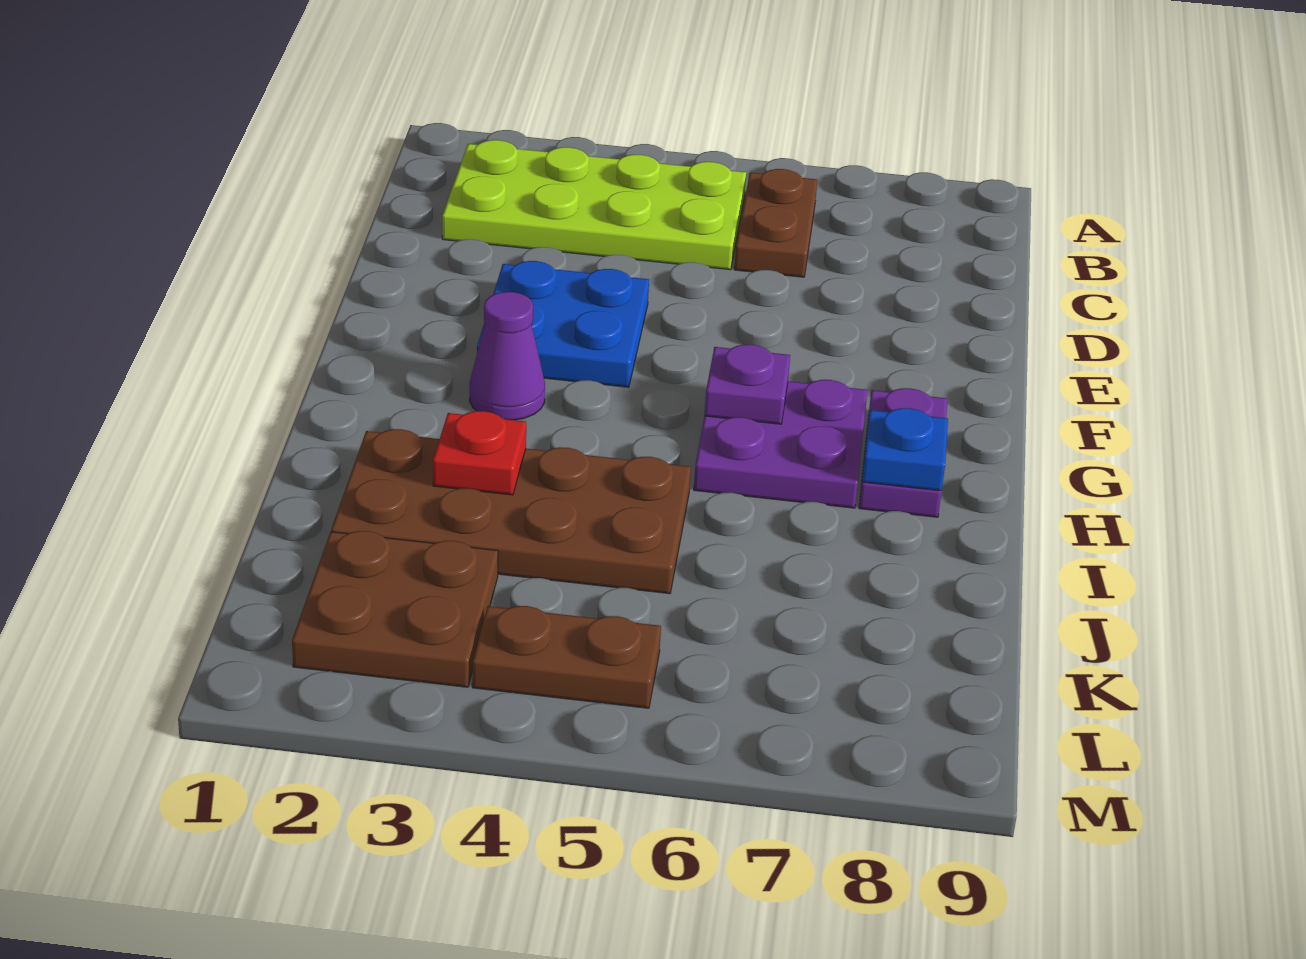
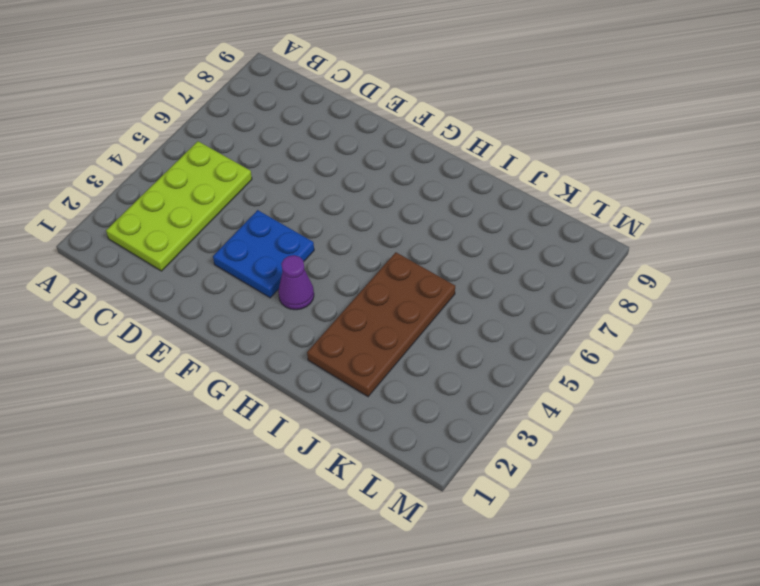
none -> brown 1x2 plate [734,169,817,277]
none -> purple 2x2 plate [694,380,867,508]
none -> purple 1x2 plate [859,388,947,517]

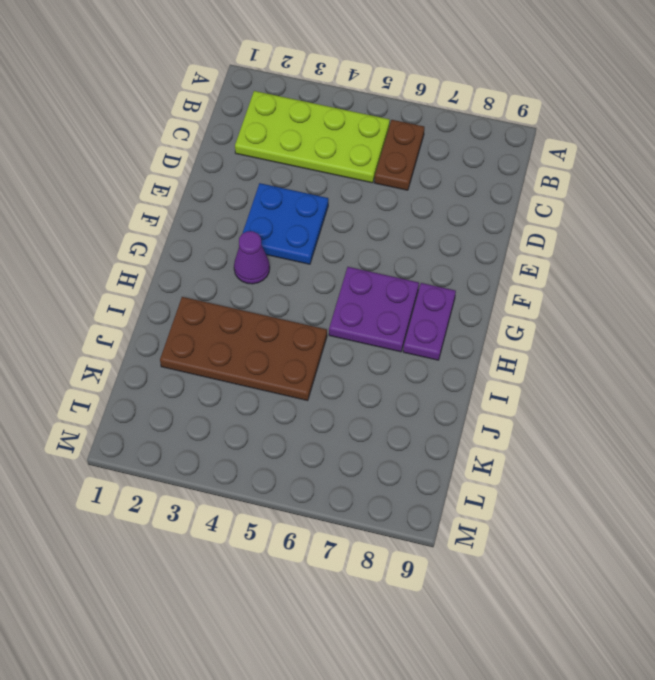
none -> brown 2x2 plate [292,531,498,687]
none -> brown 1x2 plate [472,606,661,708]
none -> purple 1x1 plate [704,344,790,424]

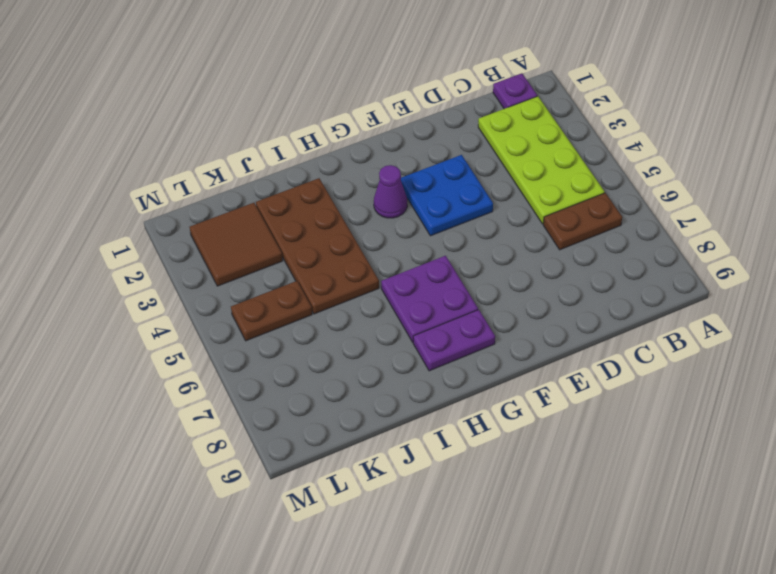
purple 1x1 plate [493,73,537,109] -> purple 1x1 plate moved to [704,344,790,424]
brown 2x2 tile [190,203,283,286] -> brown 2x2 plate [292,531,498,687]
brown 1x2 plate [231,281,312,341] -> brown 1x2 plate turned to [472,606,661,708]
none -> blue 1x1 plate [862,408,948,491]
none -> red 1x1 plate [433,411,526,495]

